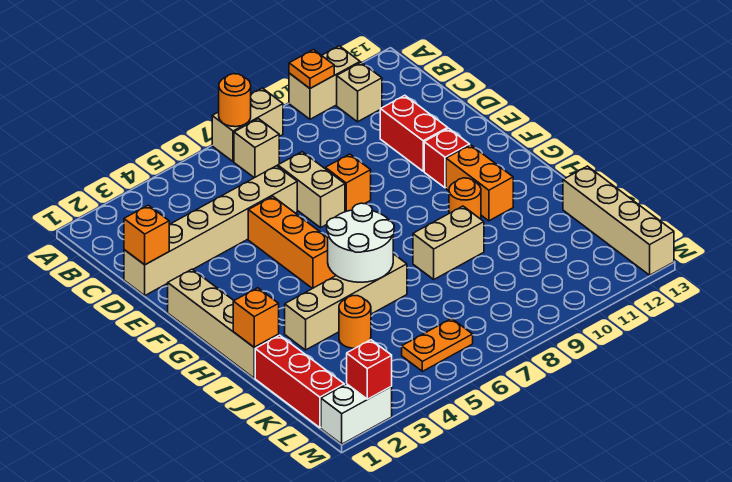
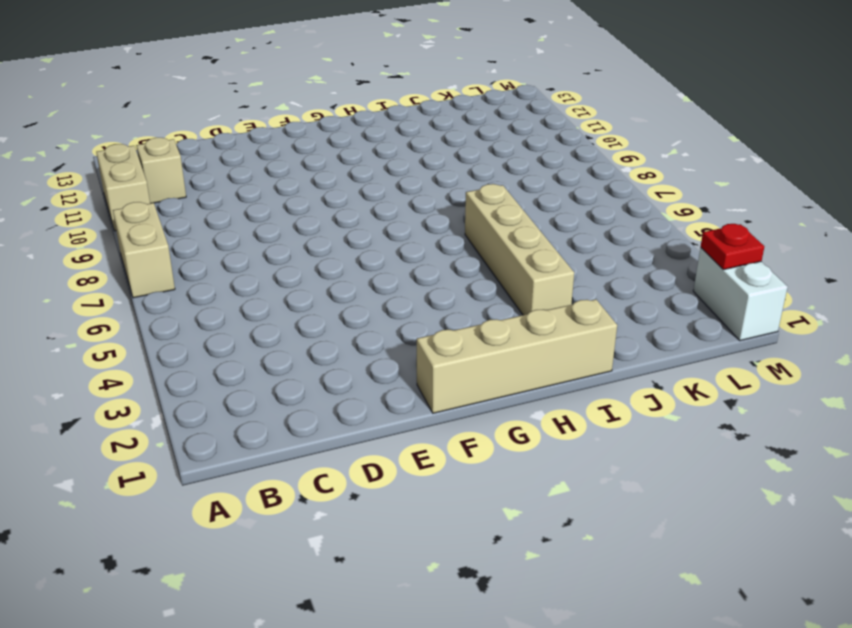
red 1x1 plate [701,224,764,270] -> red 1x1 brick [347,340,392,399]
none -> tan 1x1 brick [234,119,279,178]
none -> tan 1x6 brick [124,166,297,295]
none -> tan 1x2 brick [278,152,345,228]

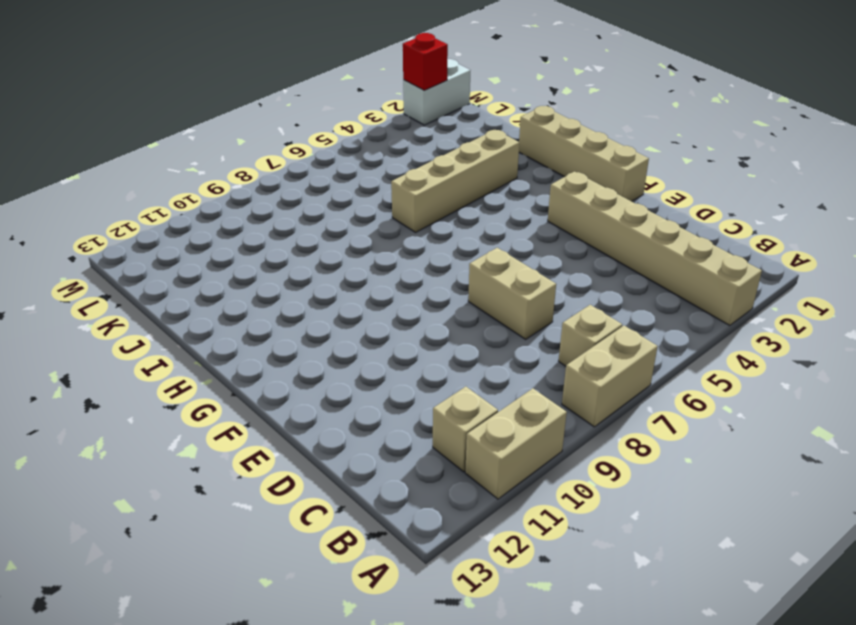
tan 1x6 brick [548,172,762,326] -> tan 1x6 brick turned to [124,166,297,295]
none -> red 1x2 brick [380,95,448,171]
none -> orange 1x3 brick [248,196,336,289]
none -> orange 1x1 brick [325,154,371,212]

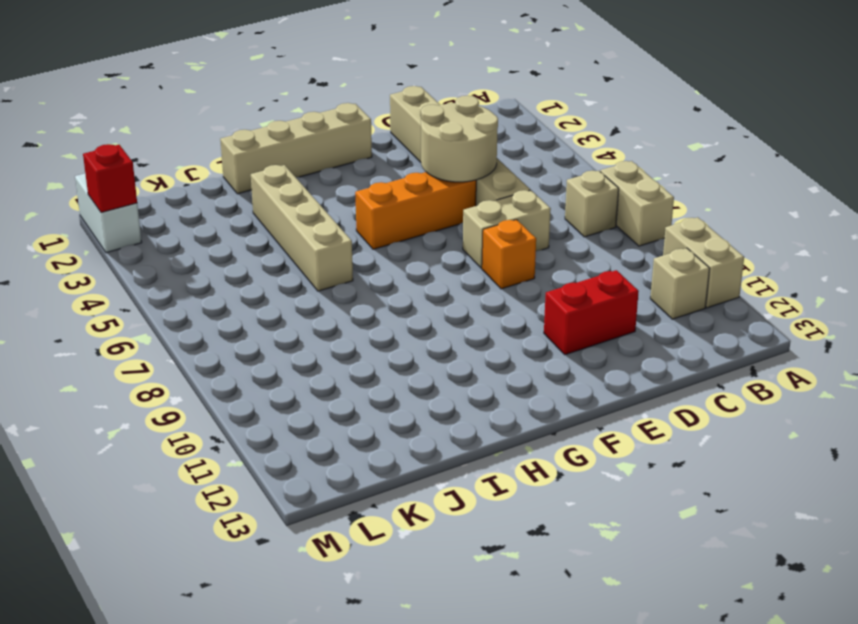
tan 2x2 round brick [421,96,498,182] -> none
none -> red 1x1 brick [424,128,470,188]
none -> orange 1x2 brick [446,145,513,221]
none -> orange 1x1 round brick [449,178,481,219]

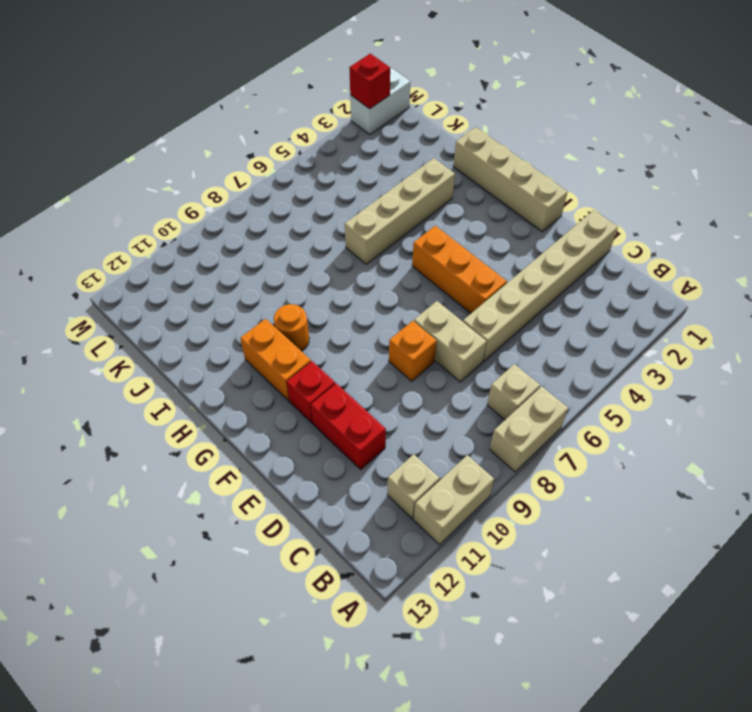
none -> tan 1x2 brick [413,206,484,279]
none -> red 1x3 brick [255,335,344,428]
none -> orange 1x1 round brick [339,296,371,348]

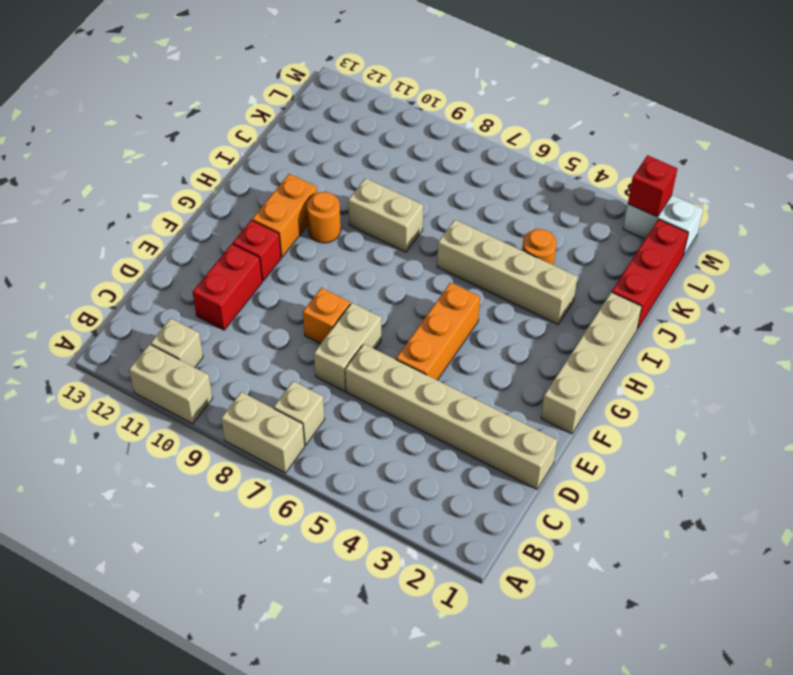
none -> tan 1x4 brick [563,166,674,275]
none -> orange 1x2 plate [402,318,473,371]
none -> orange 1x1 round brick [219,74,251,127]

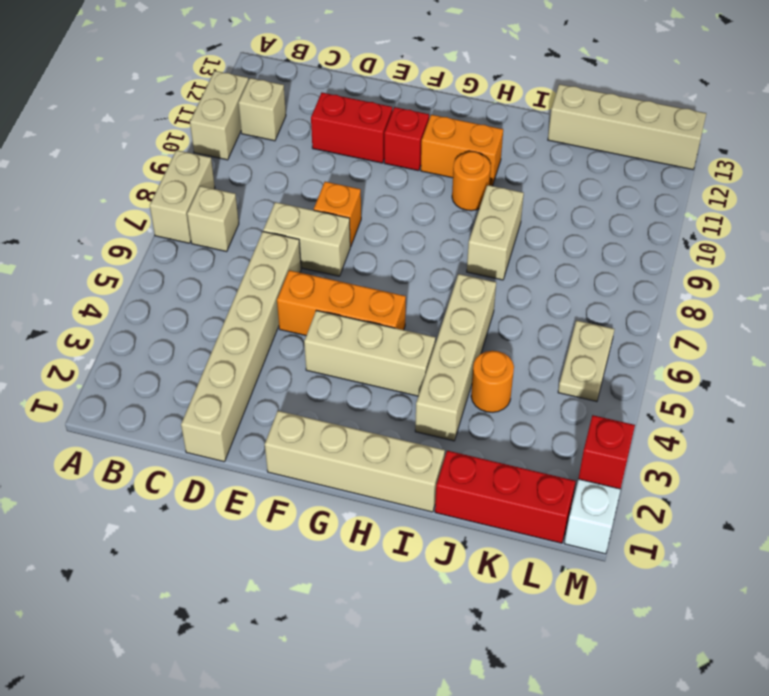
tan 1x3 brick [304,310,436,396] -> none
tan 1x2 plate [558,320,614,402] -> orange 1x2 plate [402,318,473,371]
none -> orange 1x1 round brick [219,74,251,127]
none -> orange 1x1 plate [289,50,334,88]
none -> orange 1x1 brick [124,205,169,265]

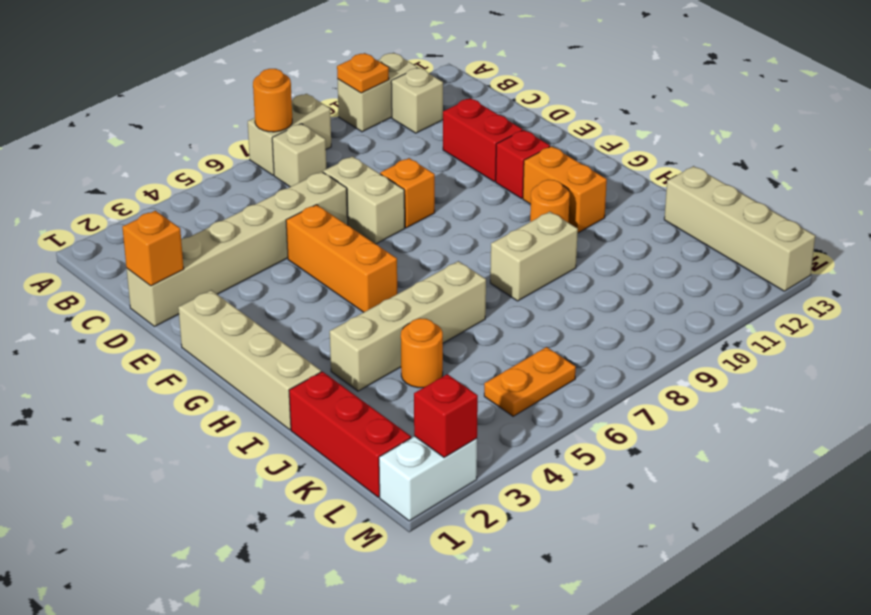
none -> white 2x2 round brick [327,203,394,282]
none -> orange 1x1 brick [233,288,279,347]

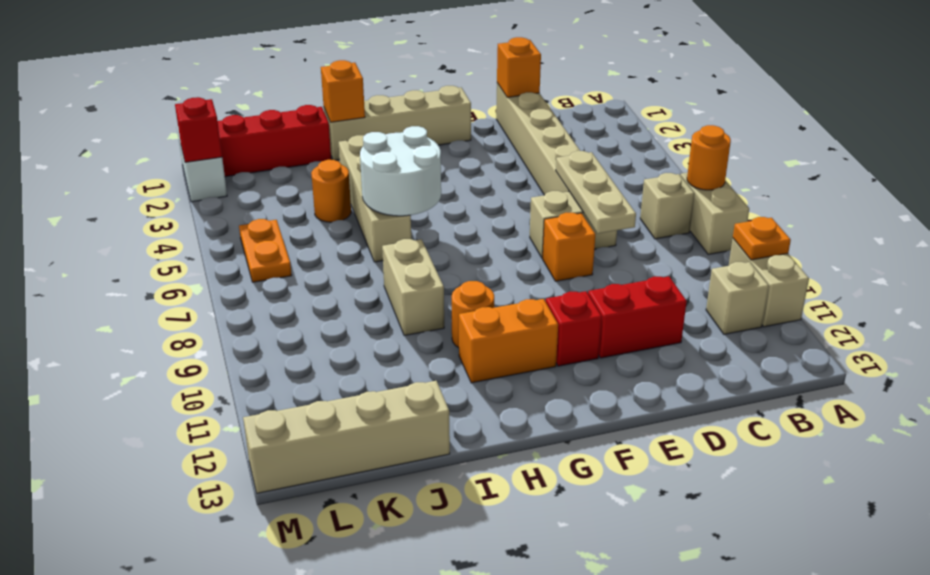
tan 1x3 plate [556,151,636,234] -> none
none -> orange 1x3 brick [248,196,336,289]

